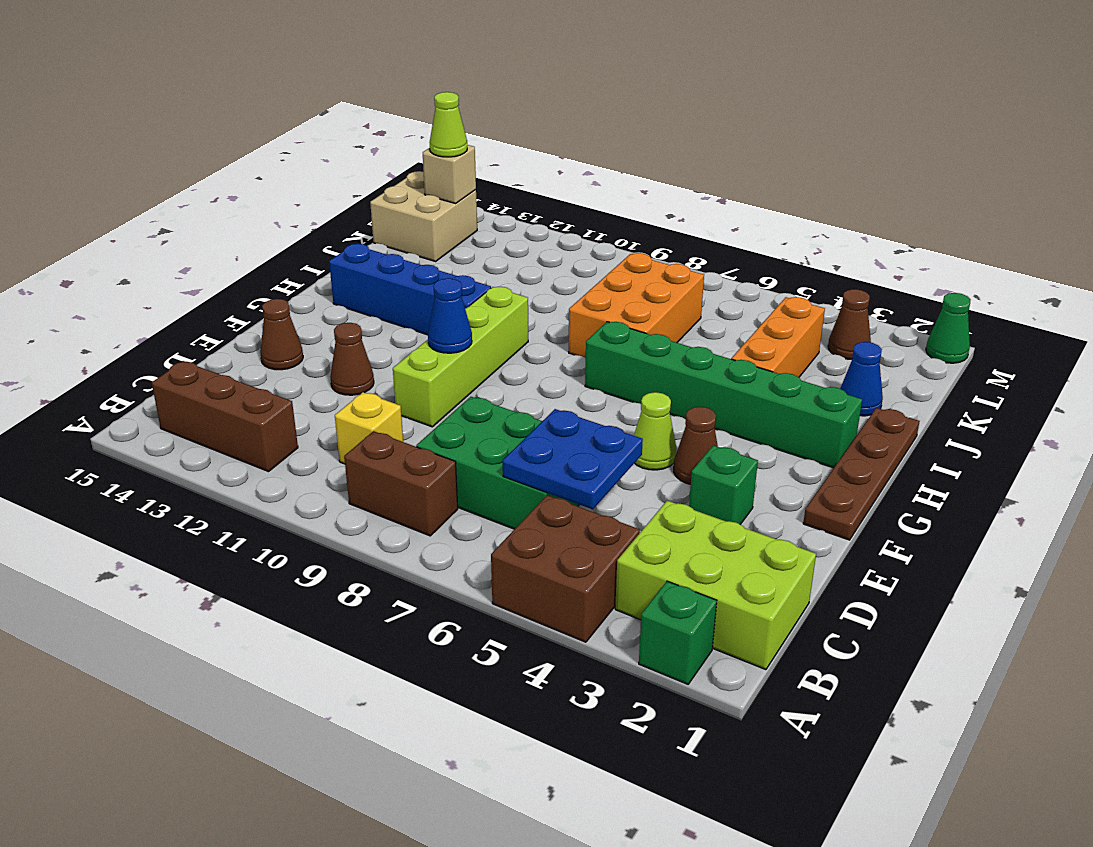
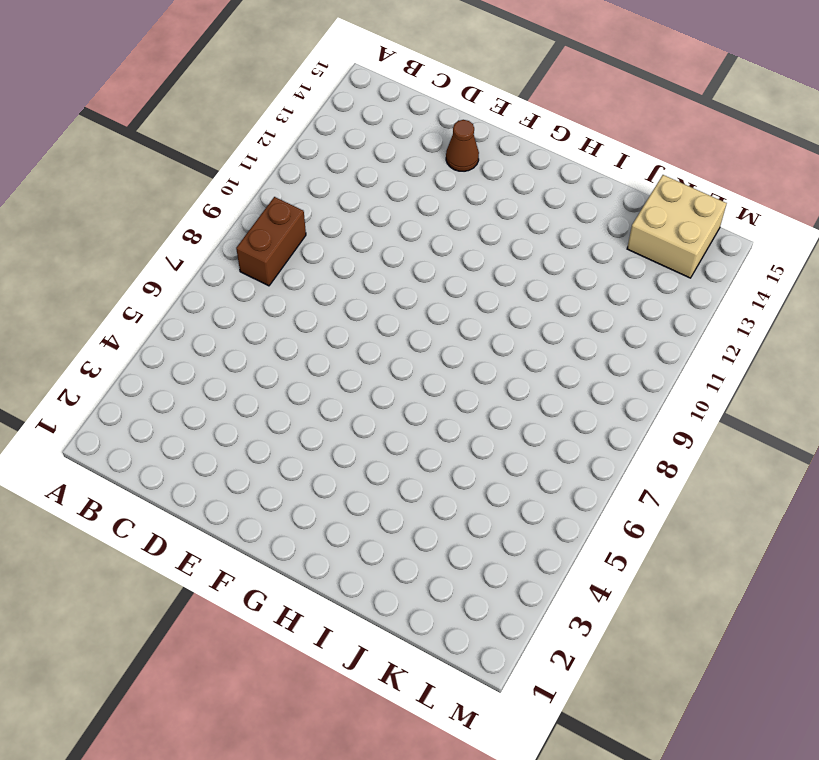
none -> green 1x1 brick [639,581,717,684]
none -> brown 2x2 brick [491,495,640,642]
none -> lime 2x3 brick [615,501,816,670]

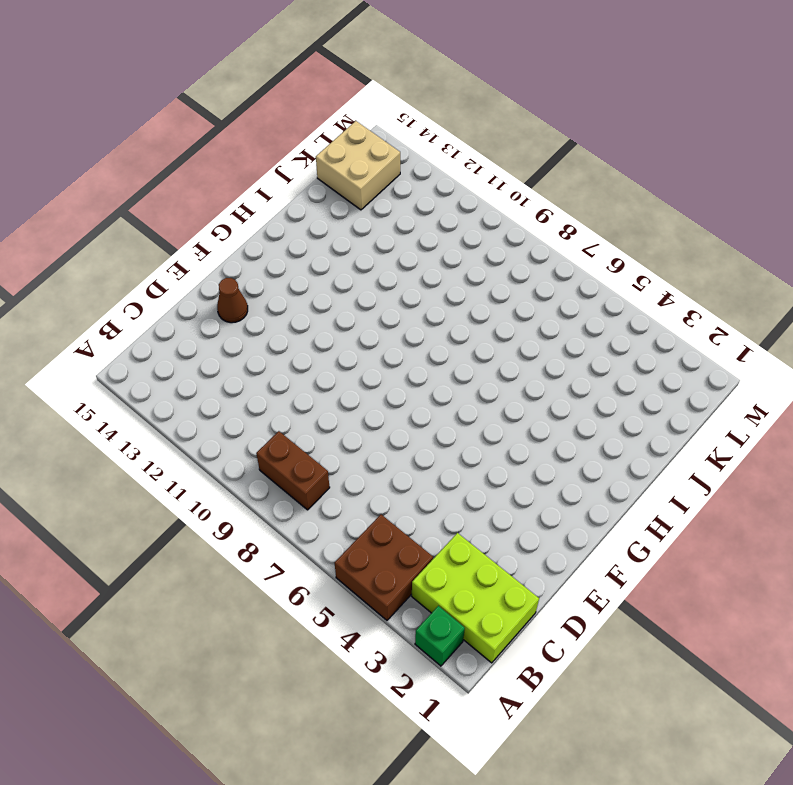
none -> brown 1x3 brick [152,361,298,472]
none -> green 2x3 brick [416,397,579,529]
none -> yellow 1x1 brick [335,392,403,464]

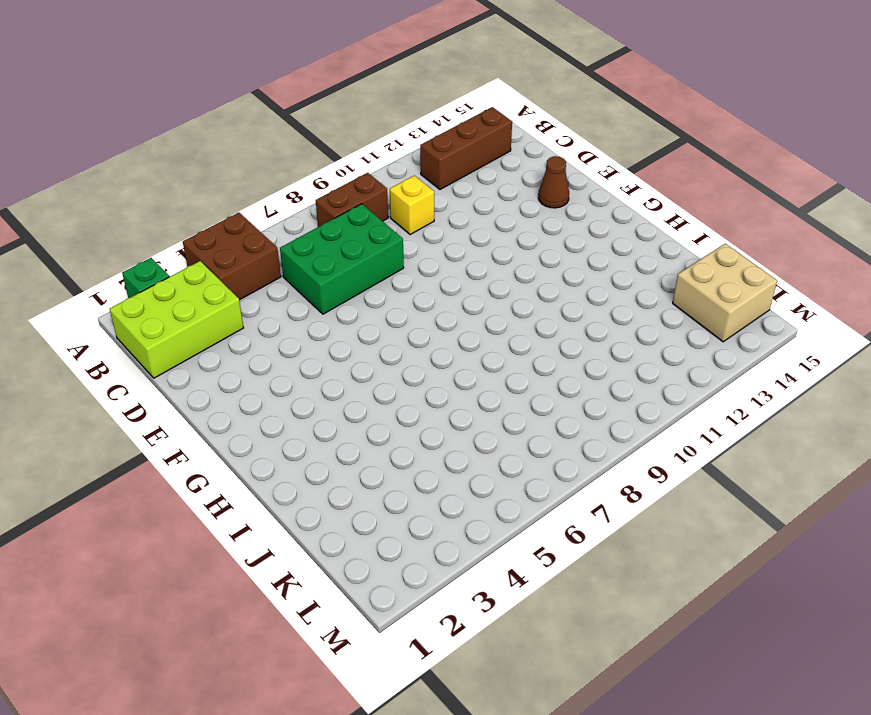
none -> green 1x1 brick [689,445,758,524]
none -> lime 1x4 brick [393,287,528,427]
none -> brown 1x1 cone [330,323,374,395]

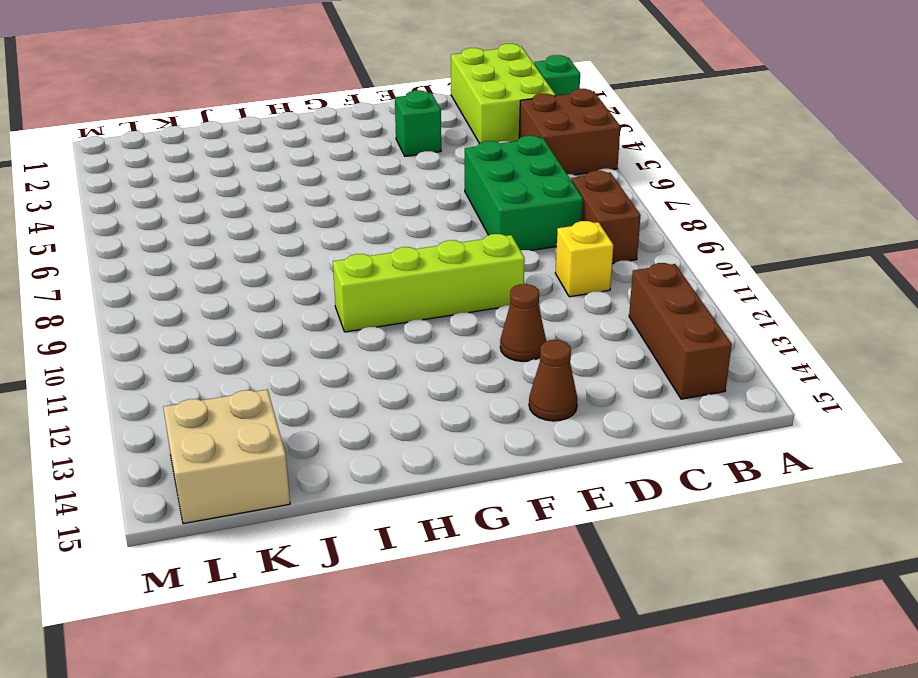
none -> brown 1x4 plate [803,408,920,540]
none -> brown 1x1 cone [674,407,718,484]
none -> lime 1x1 cone [634,392,676,470]

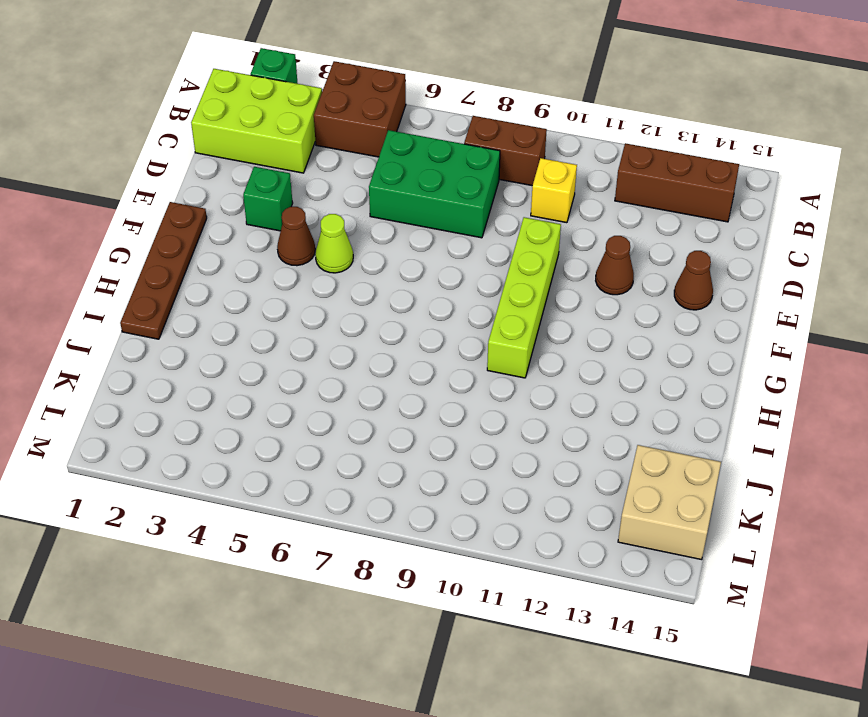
none -> green 1x6 brick [585,322,862,468]
none -> blue 1x4 brick [329,244,491,335]
none -> orange 1x3 brick [731,297,825,377]

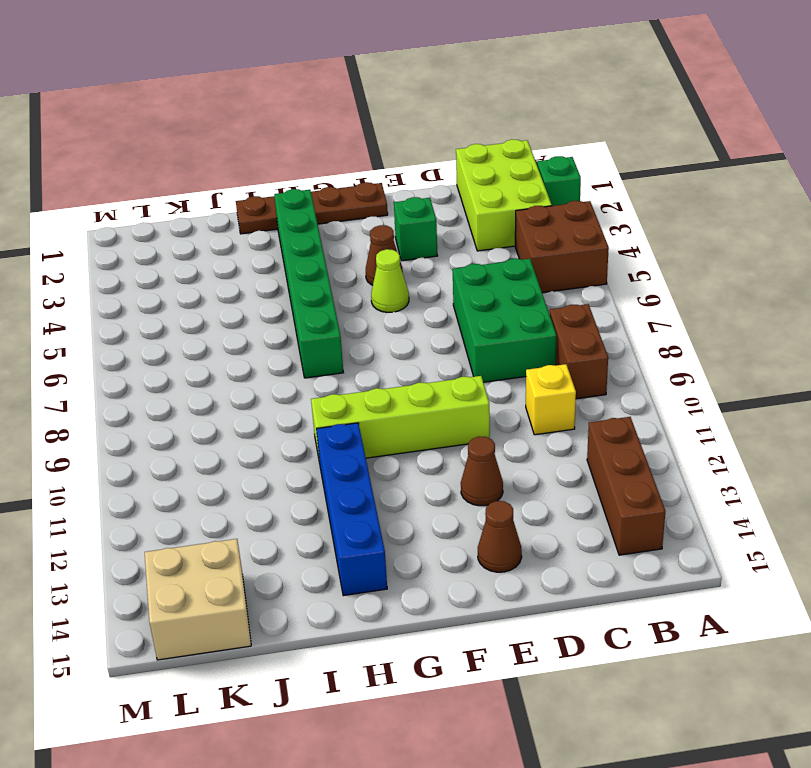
none -> orange 1x3 brick [731,297,825,377]
none -> orange 2x3 brick [569,253,704,358]
none -> blue 1x1 cone [840,342,883,416]

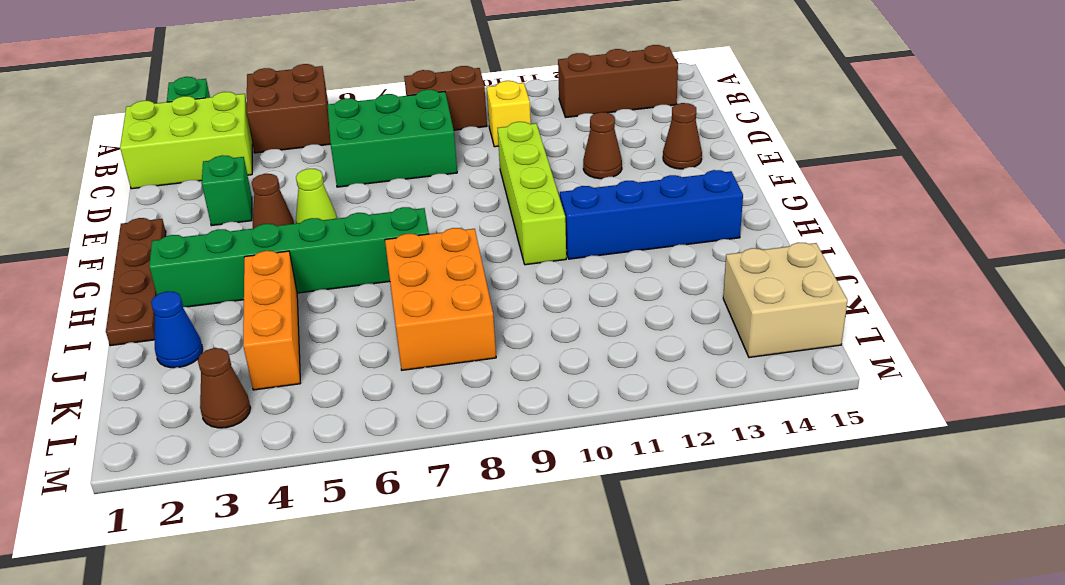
none -> green 1x1 cone [926,293,971,363]
none -> blue 2x2 plate [503,409,643,510]
none -> blue 1x1 cone [428,278,472,353]

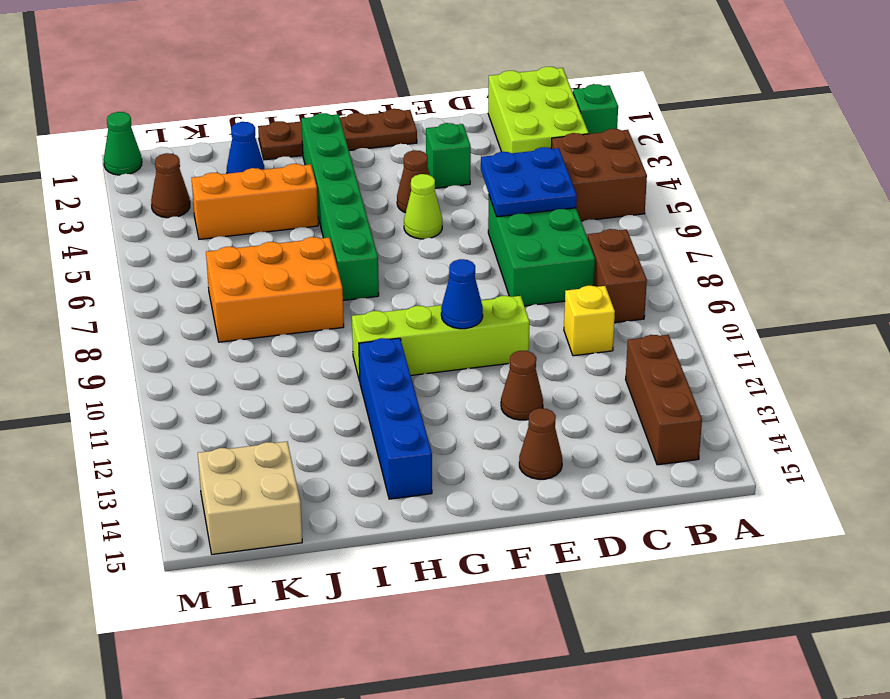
none -> tan 1x1 brick [423,145,476,203]
none -> lime 1x1 cone [430,92,467,157]

